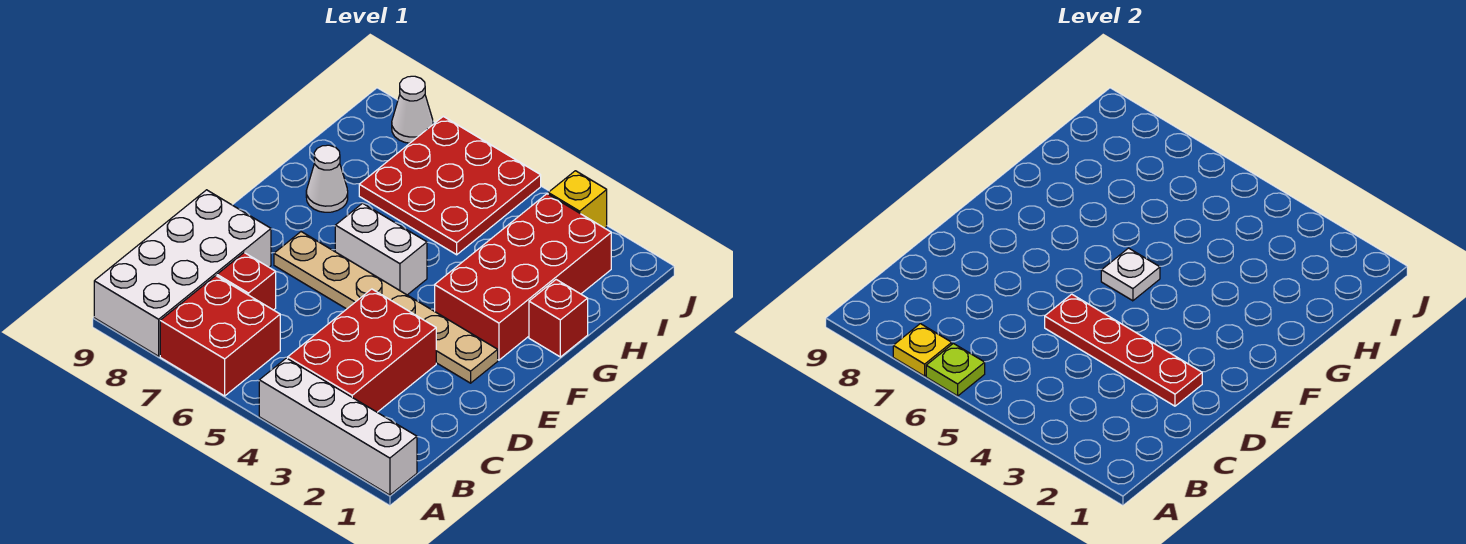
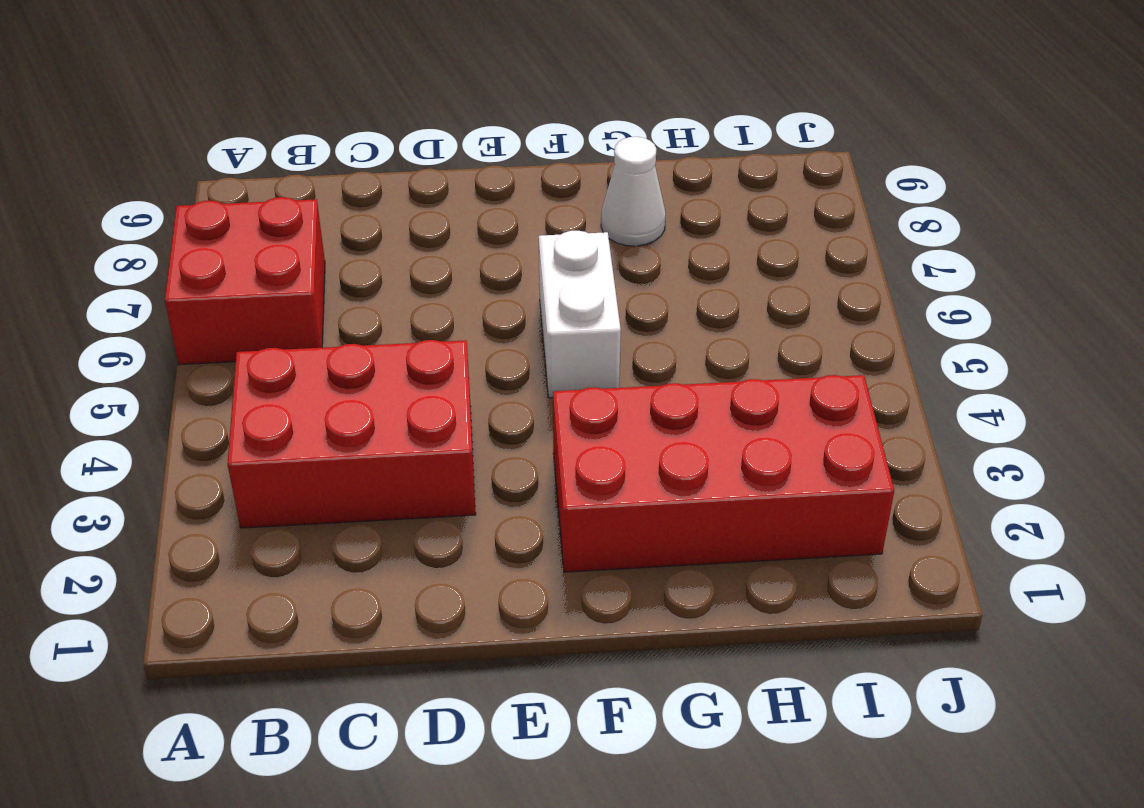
none -> white 1x4 brick [259,358,417,495]
none -> white 2x4 brick [94,190,271,356]
none -> red 1x1 brick [217,253,276,310]

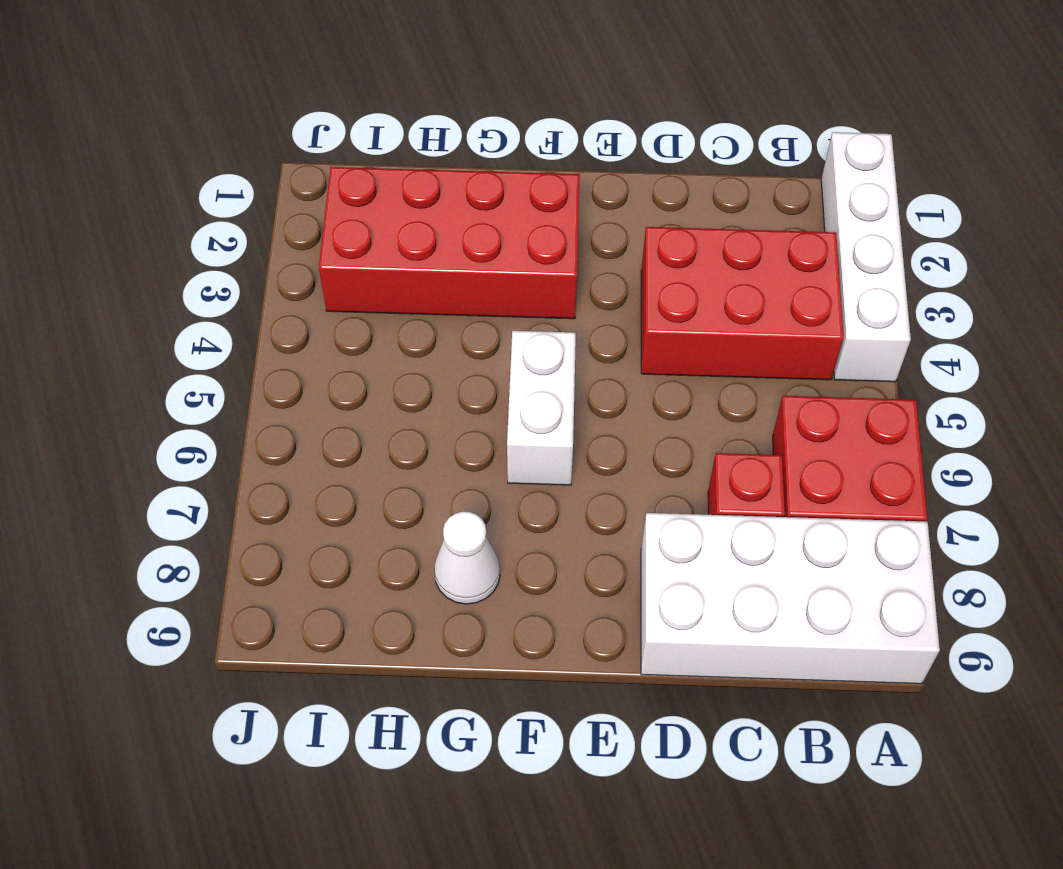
none -> tan 1x6 plate [274,232,498,383]
none -> red 1x1 brick [529,280,588,357]
none -> red 3x3 plate [359,116,541,255]

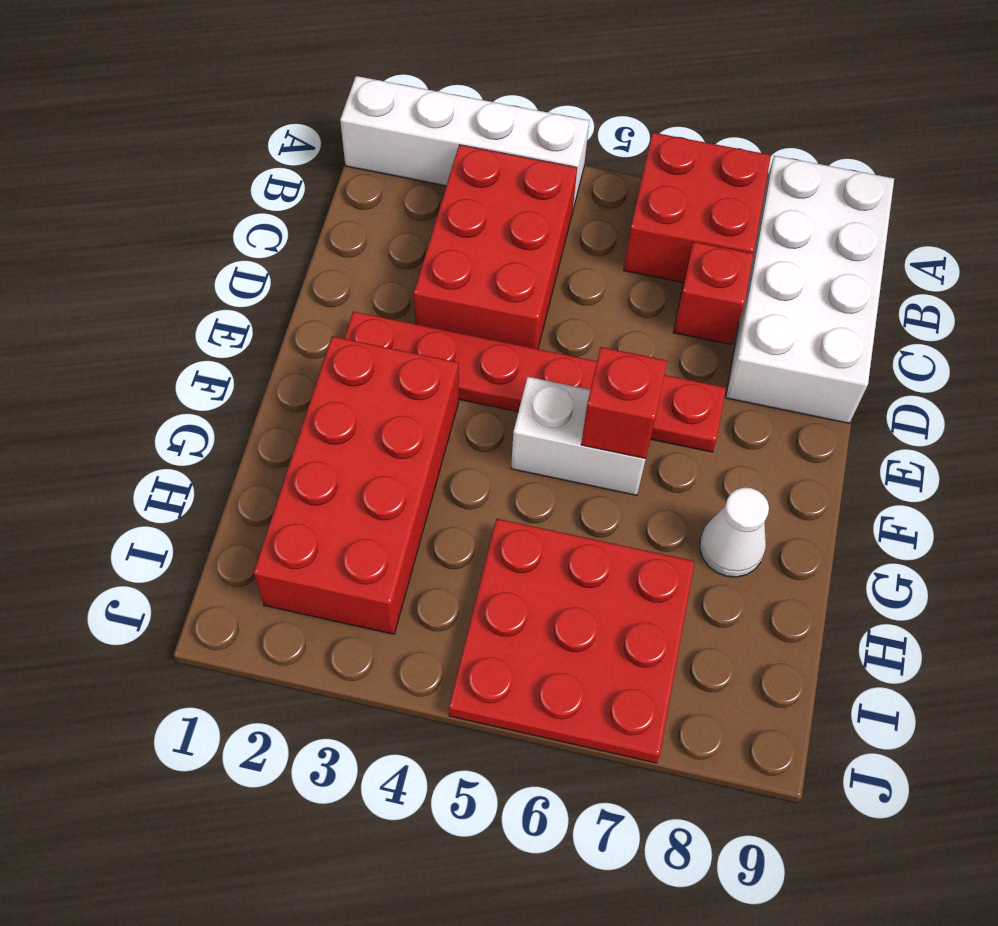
red 1x6 plate [344,311,726,452] -> tan 1x6 plate [274,232,498,383]
red 1x1 brick [581,347,667,459] -> red 1x1 brick moved to [529,280,588,357]
none -> yellow 1x1 brick [548,171,607,228]
none -> white 1x1 cone [392,76,433,143]
none -> lime 1x1 plate [926,343,985,396]

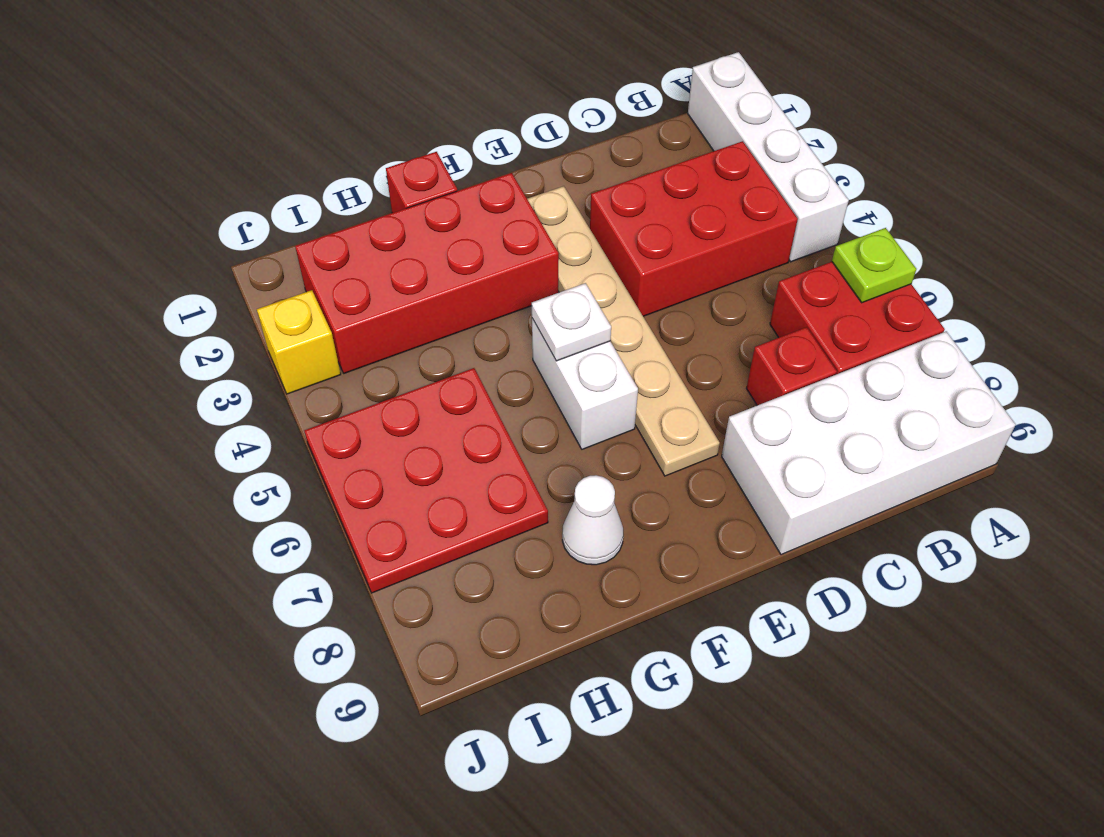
none -> white 1x1 cone [392,76,433,143]
none -> yellow 1x1 plate [893,324,952,376]
none -> red 1x4 plate [1045,294,1202,406]

